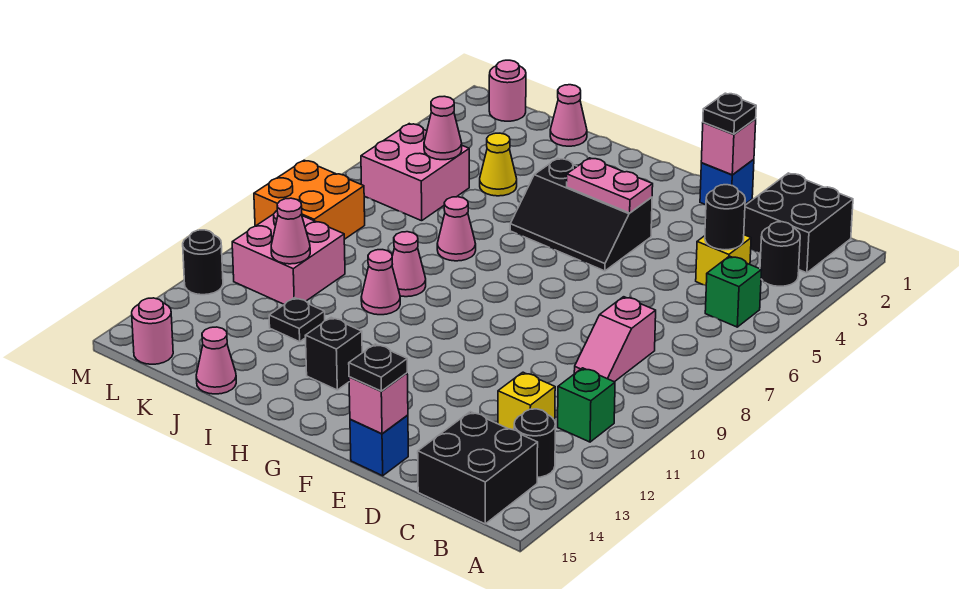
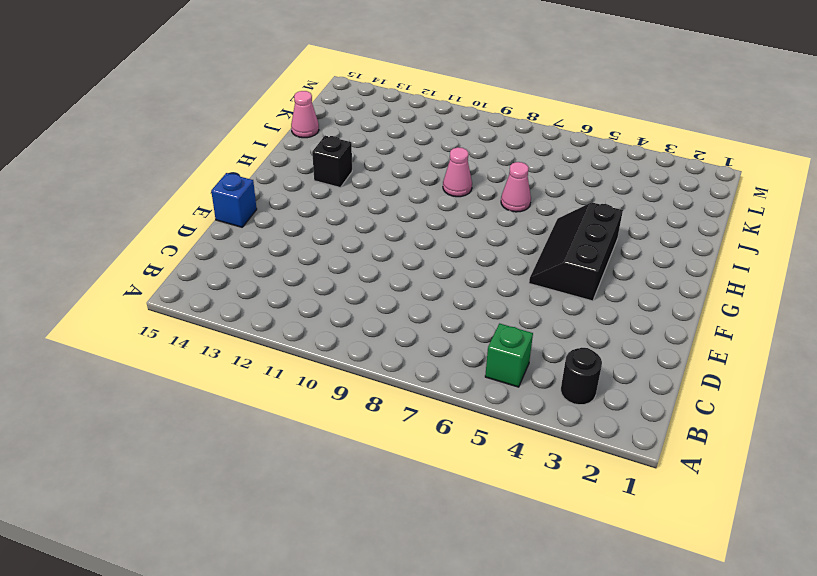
none -> black 2x2 brick [744,173,853,273]
none -> green 1x1 brick [558,368,615,442]
none -> black 1x1 round brick [514,409,555,477]
none -> black 2x2 brick [418,412,538,524]

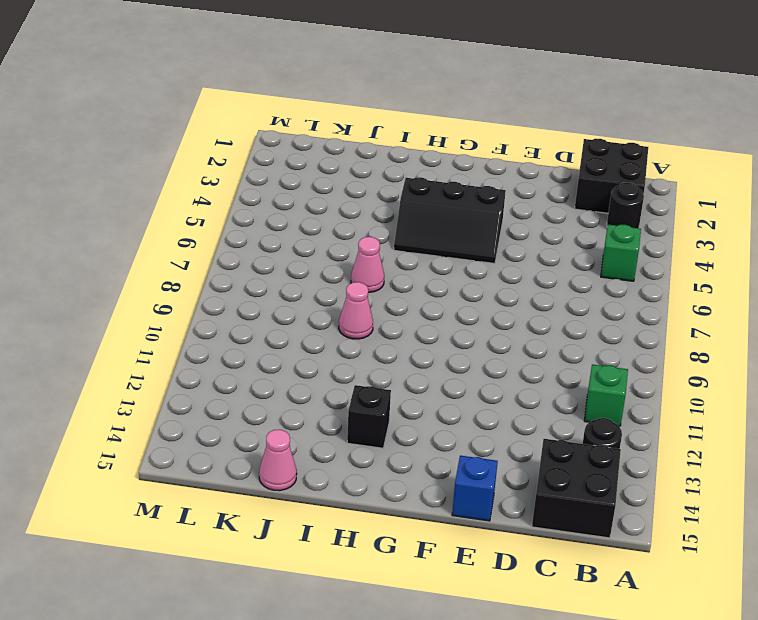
none -> yellow 1x1 brick [696,235,751,285]
none -> pink 1x2 slope [574,297,656,382]
none -> yellow 1x1 brick [498,372,555,430]
none -> blue 1x1 brick [700,159,754,205]

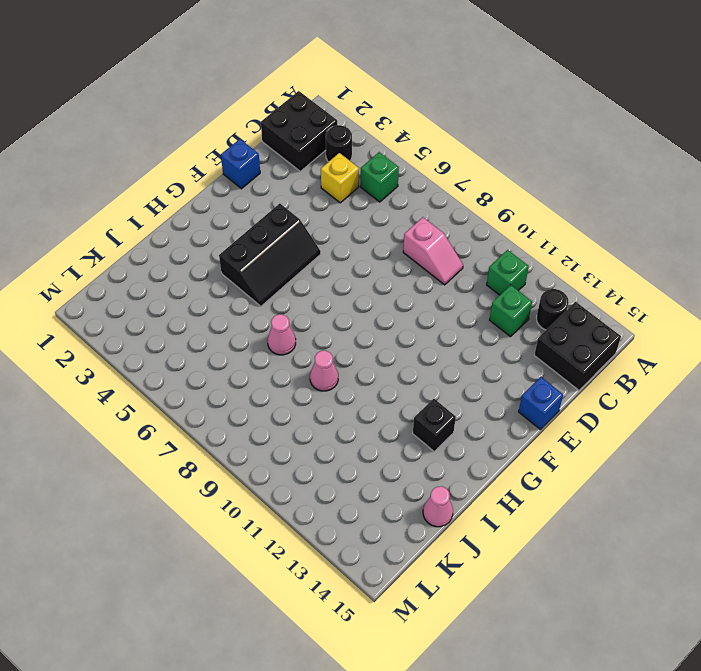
green 1x1 brick [490,285,532,337] -> yellow 1x1 brick [498,372,555,430]
none -> pink 1x1 cone [361,250,400,315]
none -> pink 1x1 cone [550,85,587,146]
none -> yellow 1x1 cone [480,133,517,196]
none -> black 1x1 plate [269,298,325,342]

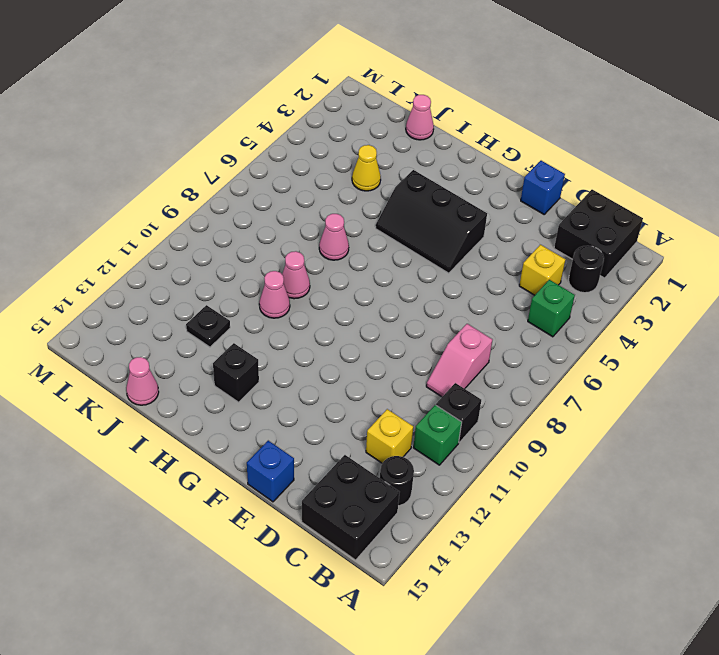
black 1x1 brick [436,383,481,442] -> none
none -> pink 2x2 brick [361,124,469,221]
none -> pink 2x2 brick [232,211,345,305]
none -> pink 1x1 round brick [489,60,526,121]
none -> orange 2x2 brick [254,160,365,239]

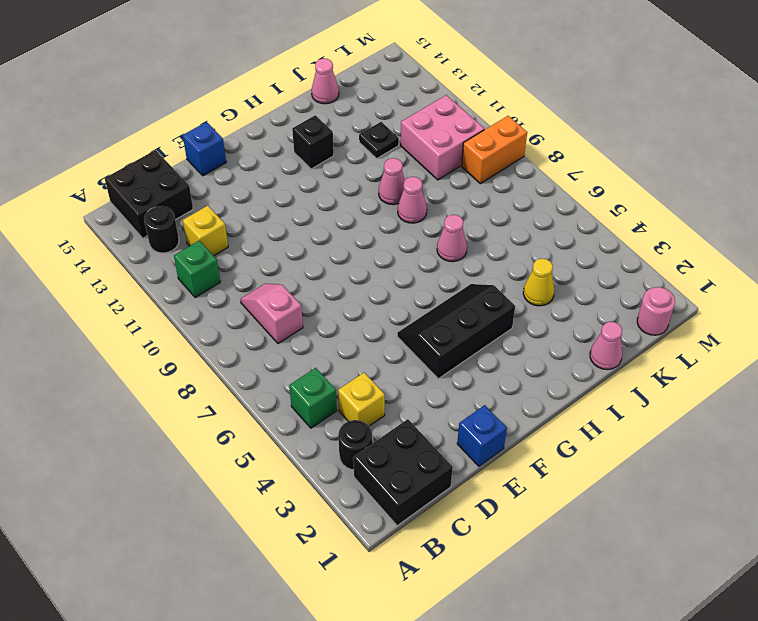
orange 1x2 brick [462,116,527,184] -> orange 2x2 brick [254,160,365,239]
none -> pink 2x2 brick [361,124,469,221]
none -> pink 1x1 round brick [132,298,173,364]
none -> black 1x1 round brick [183,230,223,295]
none -> black 1x1 round brick [705,185,745,250]

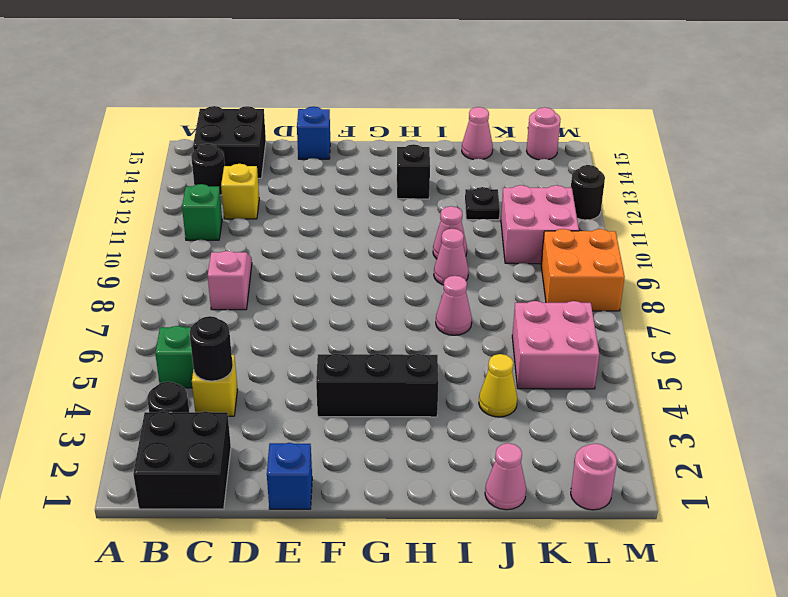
none -> pink 1x1 brick [701,119,756,175]
none -> pink 1x1 brick [349,373,408,434]
none -> pink 1x2 plate [567,158,653,213]
none -> pink 1x1 cone [424,96,462,160]

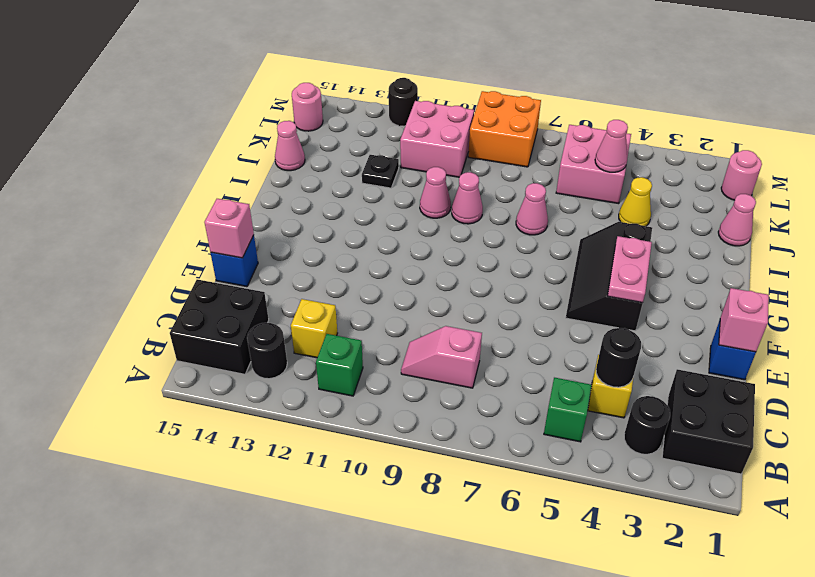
none -> black 1x1 brick [305,317,362,390]
none -> pink 1x1 cone [271,198,310,264]
none -> black 1x1 plate [703,93,756,134]
none -> black 1x1 plate [349,344,407,391]

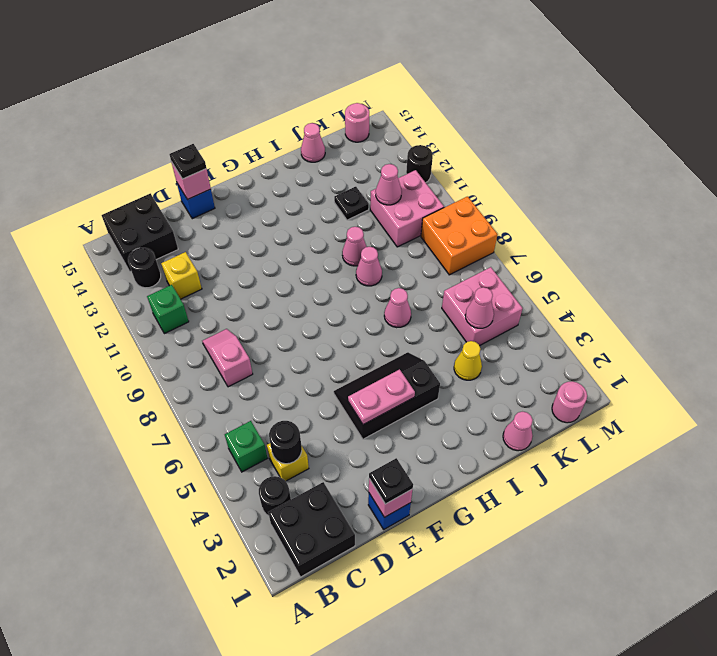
none -> black 1x1 brick [305,317,362,390]

